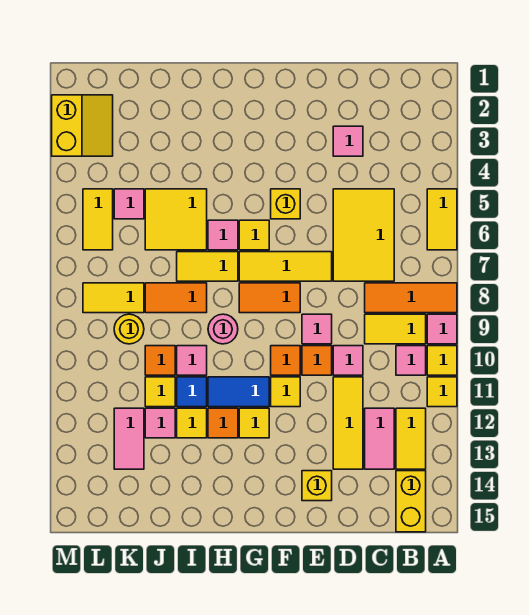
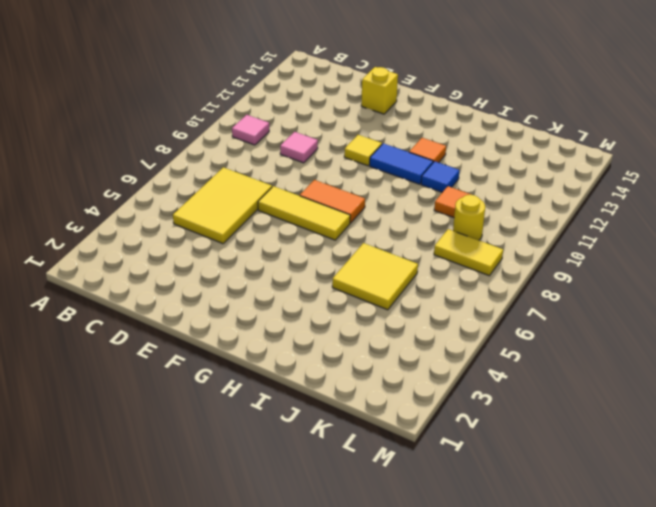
none -> yellow 1x2 tile [427,189,457,250]
none -> orange 1x3 tile [365,283,457,313]
none -> pink 1x1 tile [427,314,457,344]
none -> yellow 1x1 tile [427,346,457,375]

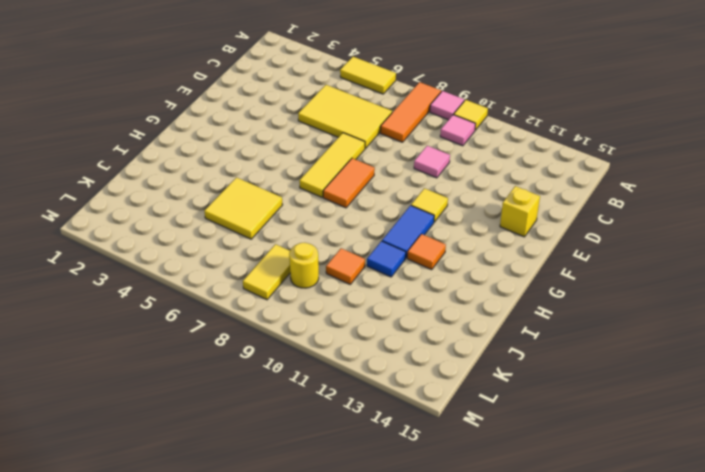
none -> yellow 1x1 tile [427,377,457,407]
none -> yellow 1x2 tile [365,314,426,344]
none -> yellow 1x2 tile [396,408,426,469]
none -> yellow 1x2 brick [396,471,426,532]

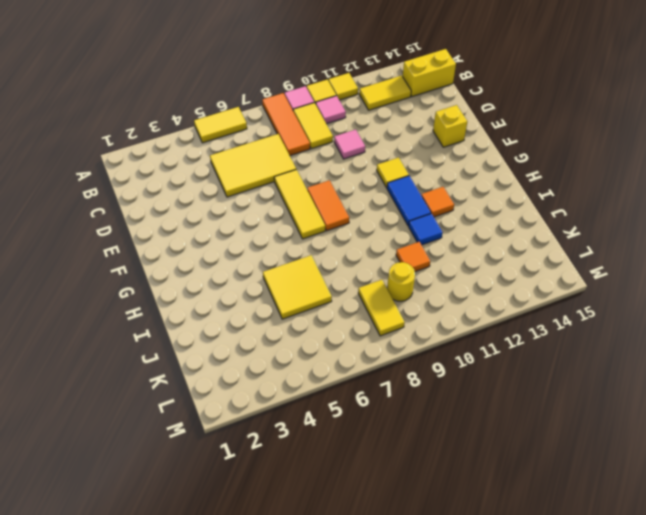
none -> pink 1x2 tile [365,408,394,469]
none -> pink 1x1 tile [333,126,363,156]
none -> yellow 1x3 tile [333,377,363,469]
none -> pink 1x1 tile [302,314,332,344]

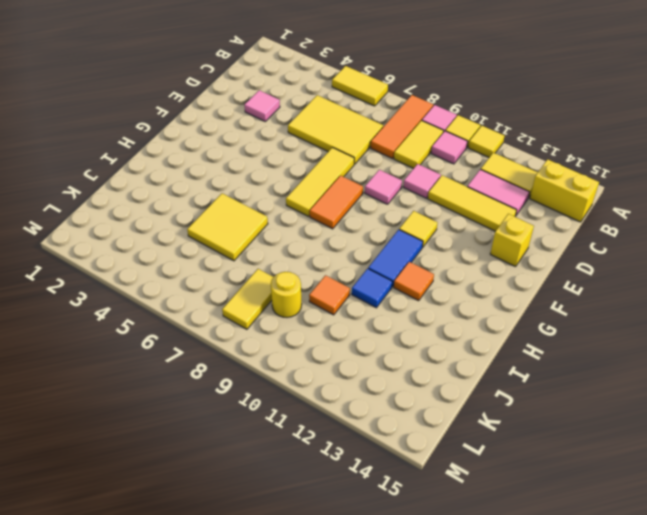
none -> orange 1x1 tile [302,346,332,375]
none -> yellow 1x1 brick [271,189,300,219]
none -> orange 1x1 tile [271,346,300,375]
none -> yellow 1x1 tile [239,220,269,250]

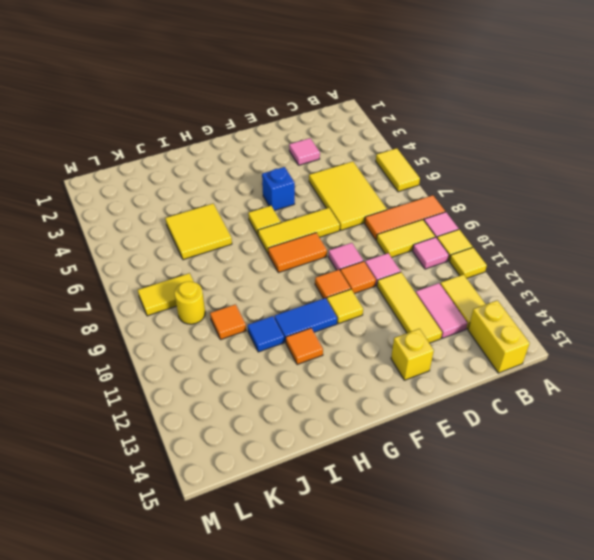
blue 1x1 brick [262,167,295,211] -> yellow 1x1 brick [271,189,300,219]
none -> yellow 1x1 tile [239,408,269,438]
none -> pink 1x1 tile [208,220,238,250]
none -> yellow 1x2 tile [177,252,238,281]
none -> pink 1x1 round brick [208,314,238,344]

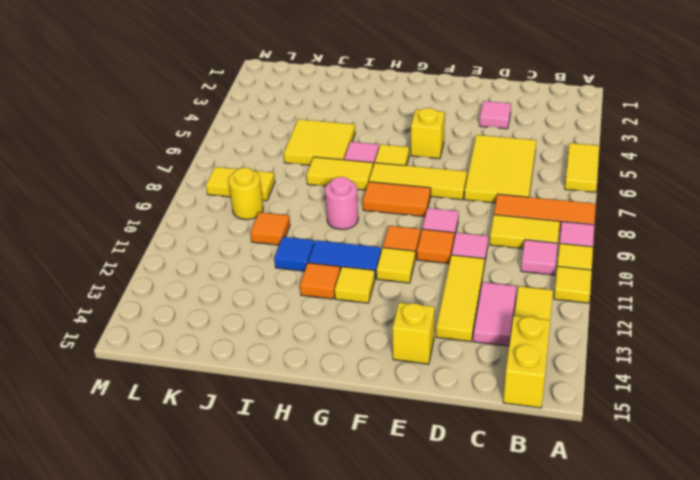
none -> orange 1x2 tile [145,283,207,313]
none -> pink 1x1 tile [177,346,207,375]
none -> yellow 1x1 tile [177,408,207,438]
none -> yellow 1x1 tile [145,377,175,407]

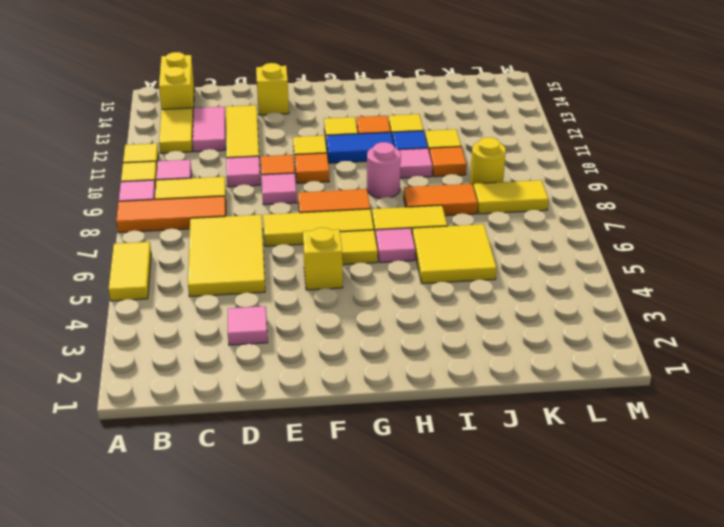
none -> pink 1x1 tile [145,408,175,438]
none -> pink 1x1 tile [114,189,144,219]
none -> pink 1x2 tile [114,408,144,469]
none -> yellow 2x2 slope [52,95,113,156]

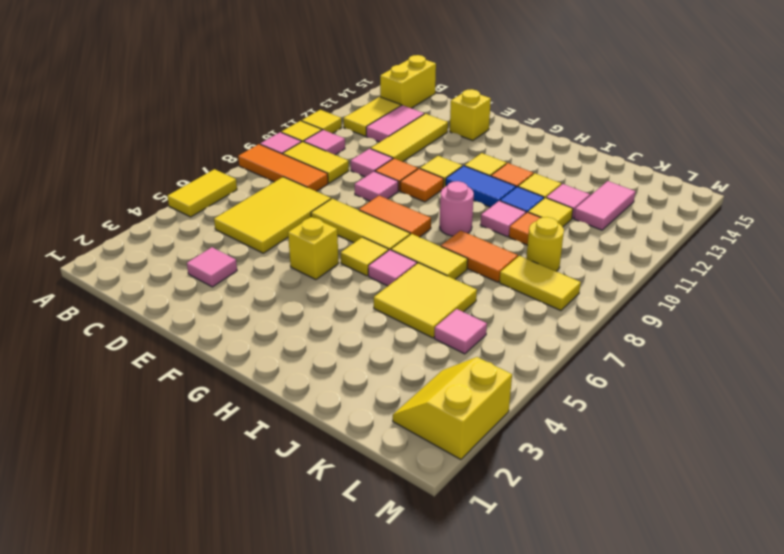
none -> yellow 1x2 tile [83,189,113,250]

